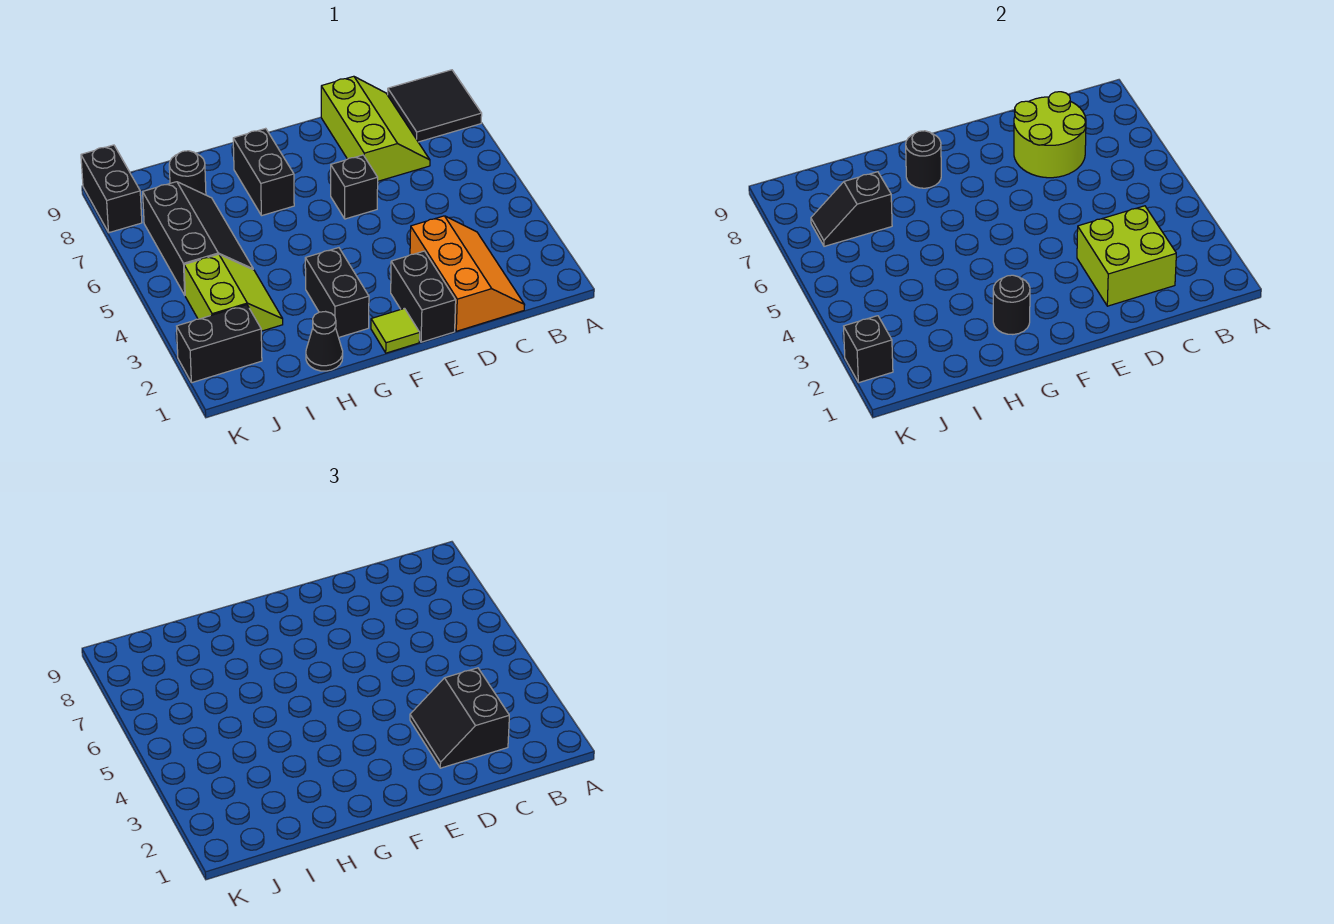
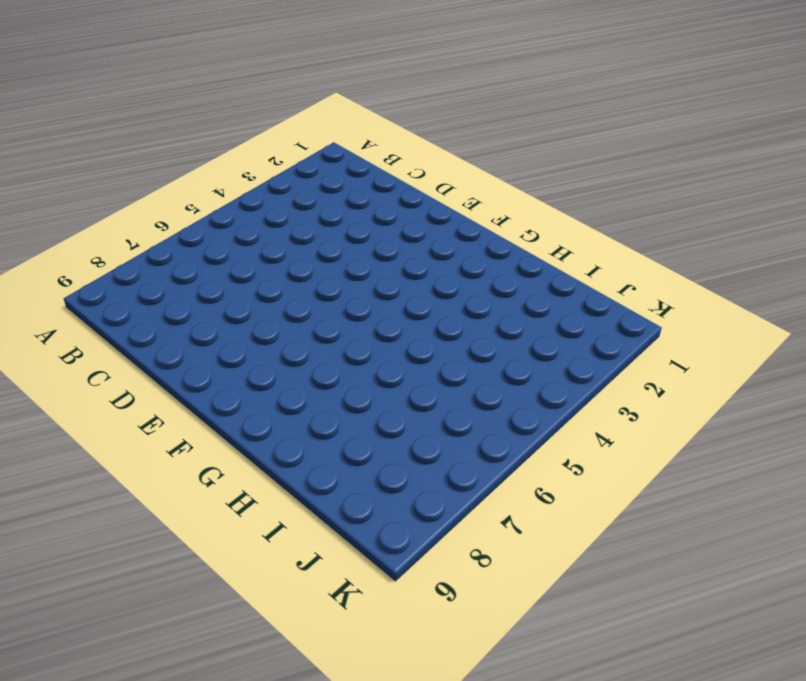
none -> black 2x2 tile [388,70,482,142]
none -> orange 2x3 slope [410,216,525,331]
none -> lime 2x3 slope [321,76,430,181]

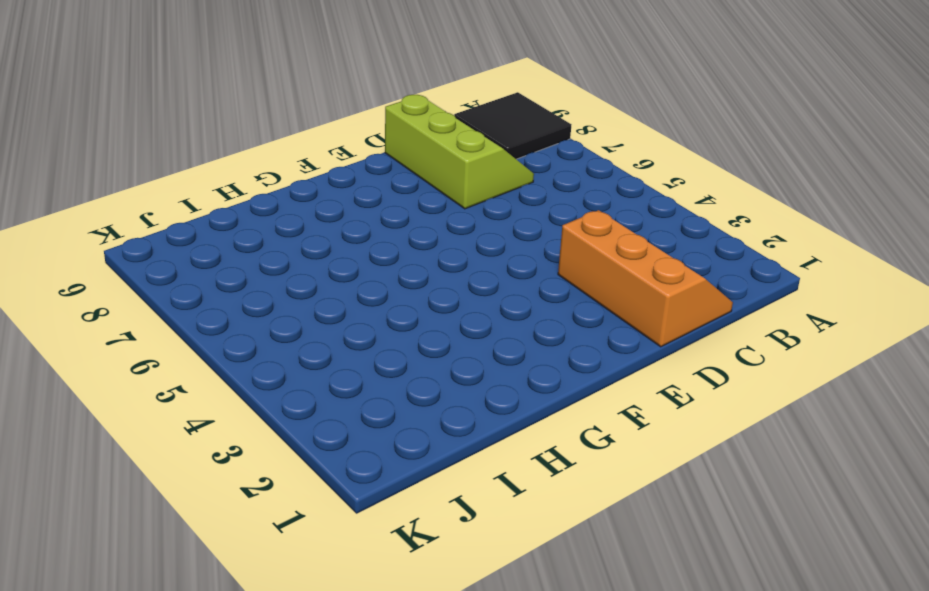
none -> black 1x2 brick [391,251,456,342]
none -> black 1x1 brick [331,155,378,219]
none -> lime 1x1 tile [371,308,420,353]

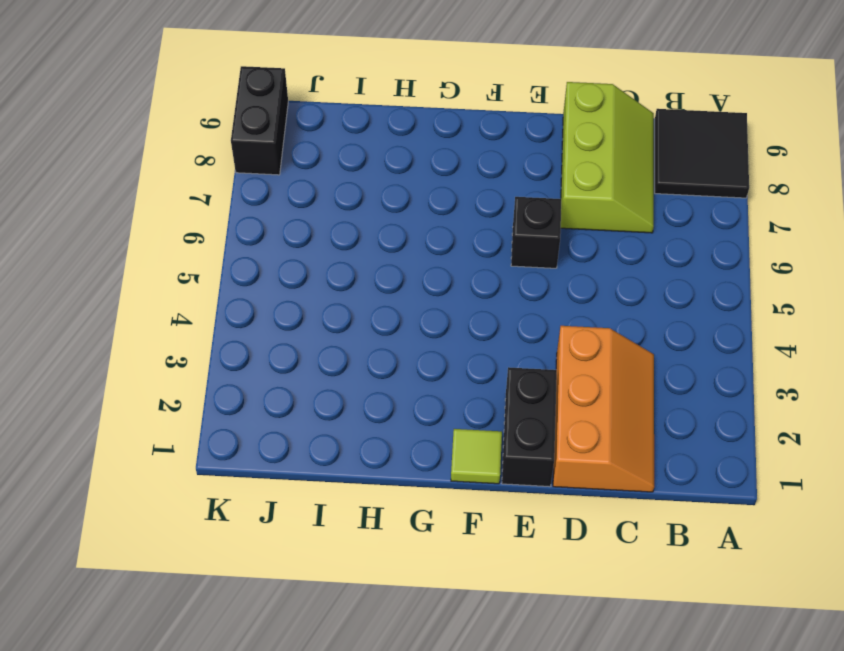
none -> black 1x2 brick [305,248,369,337]
none -> black 1x2 brick [233,128,294,216]
none -> black 1x1 cone [306,312,343,371]

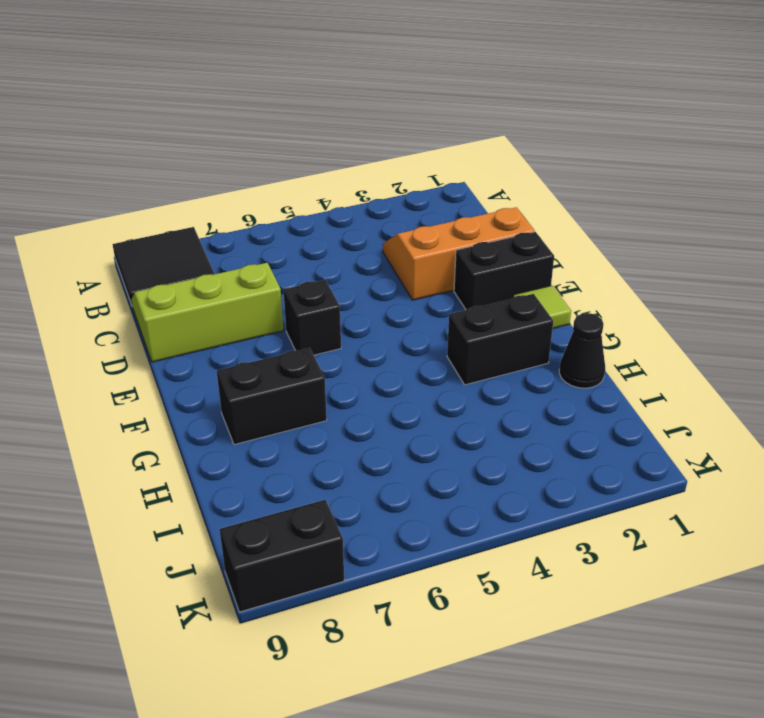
none -> lime 2x2 slope [184,254,283,331]
none -> black 2x3 slope [143,182,253,295]
none -> black 1x1 round brick [169,151,206,195]

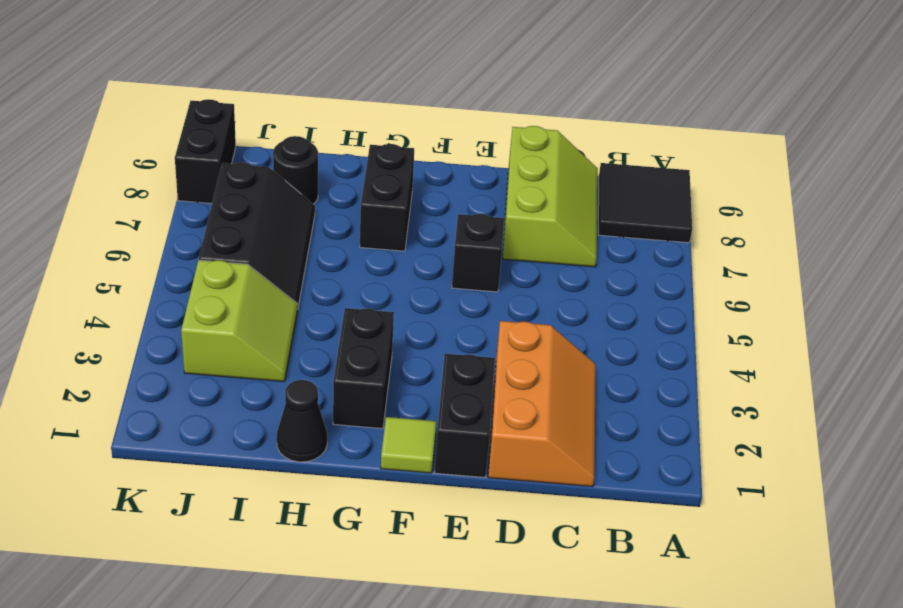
none -> black 1x2 brick [177,305,262,383]
none -> lime 2x2 brick [1077,206,1176,306]
none -> lime 2x2 round brick [1014,92,1086,178]

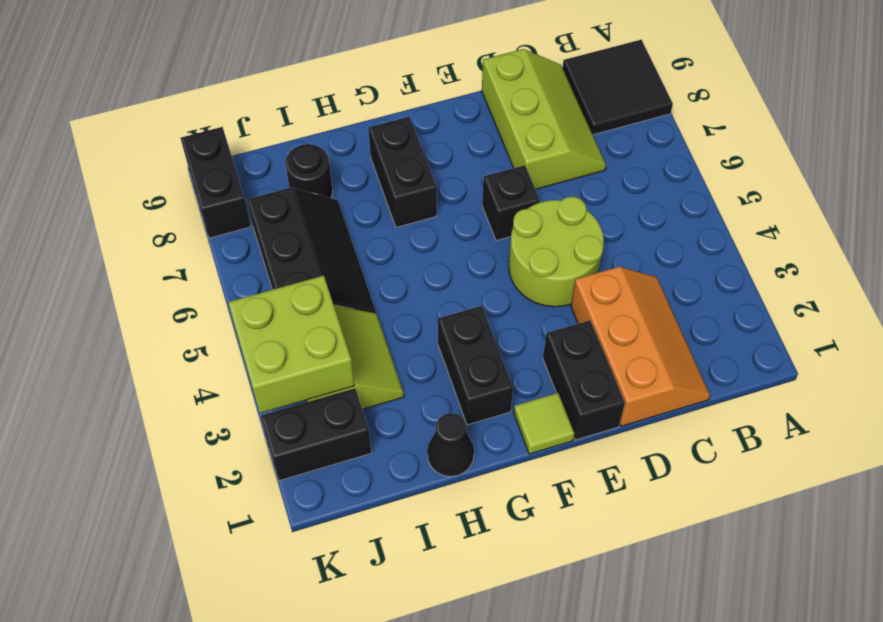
lime 2x2 round brick [509,197,604,307] -> lime 2x2 round brick moved to [1014,92,1086,178]
lime 2x2 brick [228,276,355,413] -> lime 2x2 brick moved to [1077,206,1176,306]
none -> black 1x1 round brick [993,275,1030,335]
none -> black 1x1 round brick [906,131,941,188]
none -> black 1x2 slope [811,172,892,246]

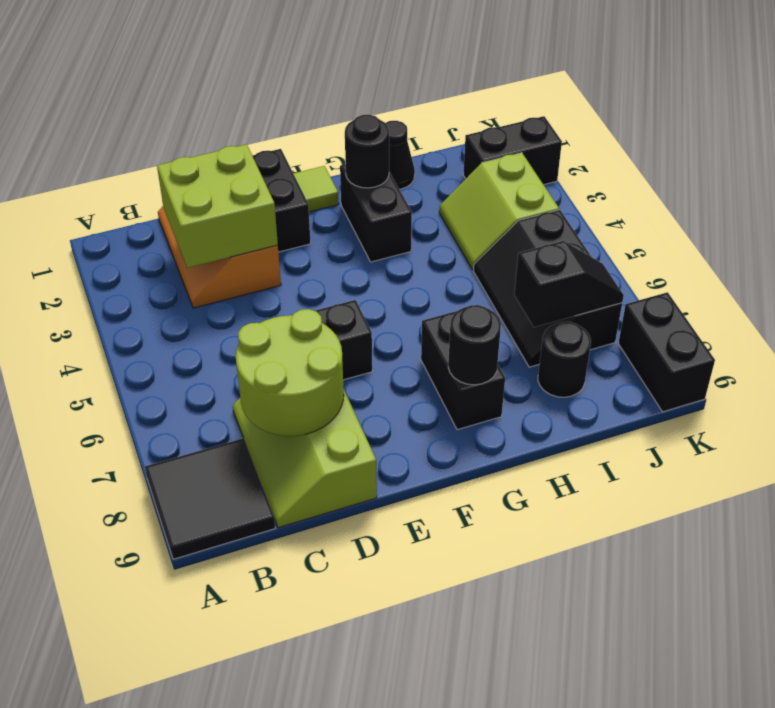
none -> black 1x1 brick [844,316,893,383]
none -> black 2x2 slope [410,668,509,768]

